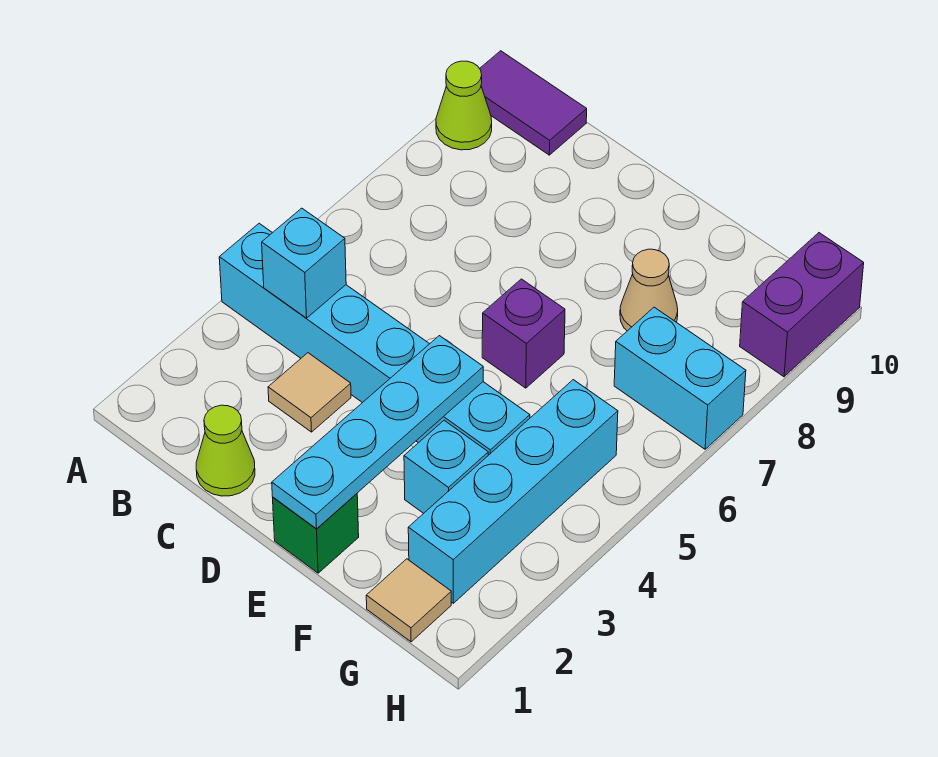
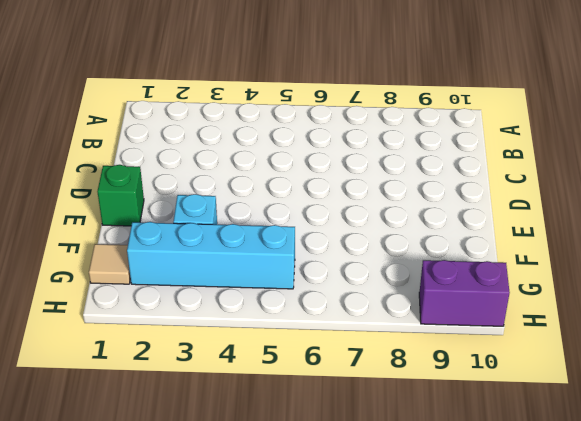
none -> cyan 1x6 brick [219,223,530,455]
none -> lime 1x1 cone [436,61,492,150]
none -> purple 1x2 tile [480,51,587,155]

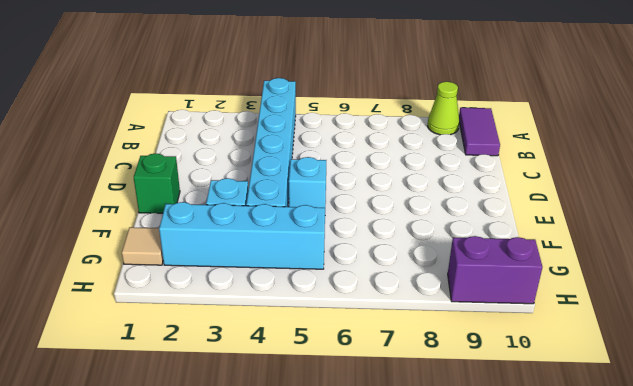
cyan 1x1 brick [289,157,326,208] -> cyan 1x1 brick moved to [262,208,346,318]
none -> lime 1x1 cone [196,405,255,496]
none -> tan 1x1 tile [268,353,351,432]
none -> purple 1x1 brick [482,279,565,388]

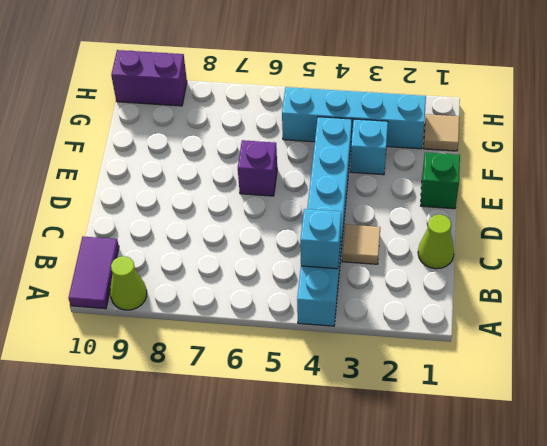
none -> tan 1x1 cone [620,249,678,331]
none -> cyan 1x2 brick [614,307,746,449]
none -> cyan 1x4 plate [272,336,483,529]

